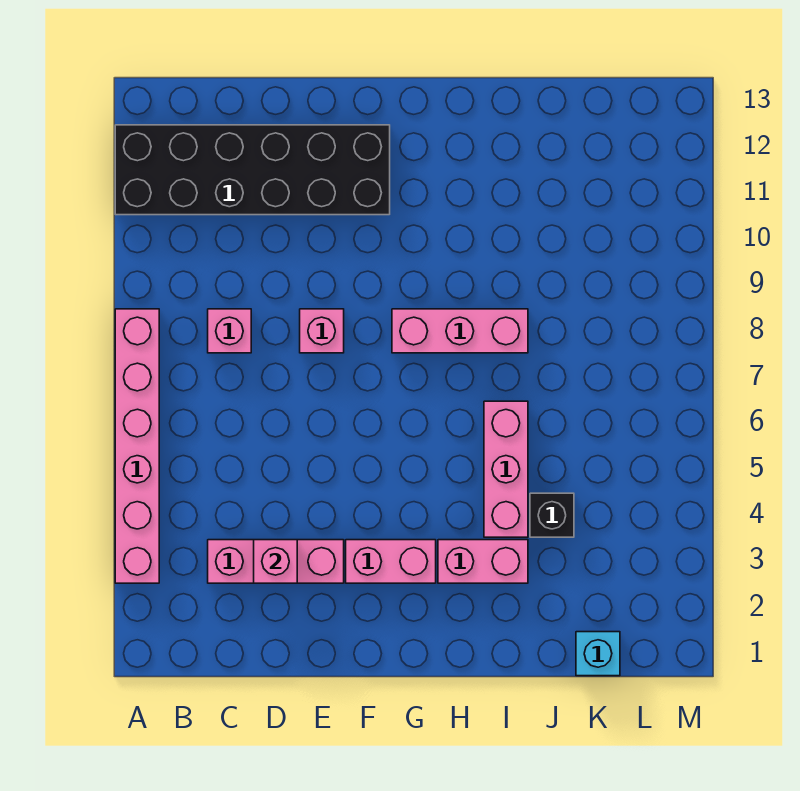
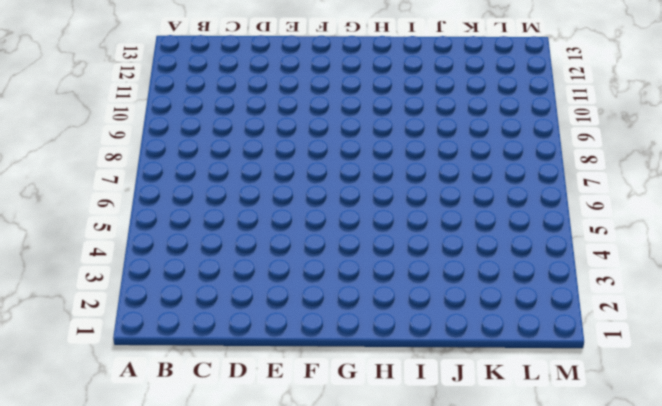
none -> pink 1x6 brick [115,309,159,583]
none -> black 2x6 brick [115,125,390,215]
none -> pink 1x3 brick [208,540,344,583]

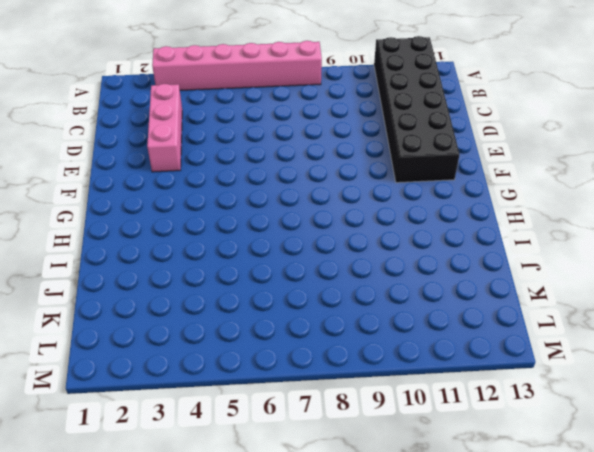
none -> pink 1x1 brick [208,309,251,353]
none -> pink 1x1 brick [300,309,344,353]
none -> pink 1x2 brick [346,540,436,583]

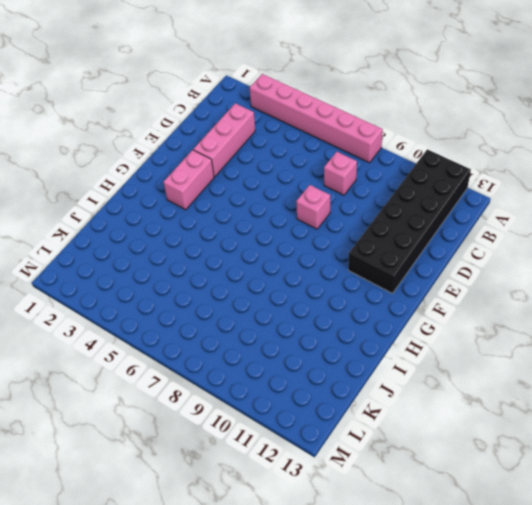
none -> pink 1x3 brick [392,309,528,353]
none -> pink 1x2 brick [438,540,528,583]
none -> pink 1x3 brick [484,401,528,537]

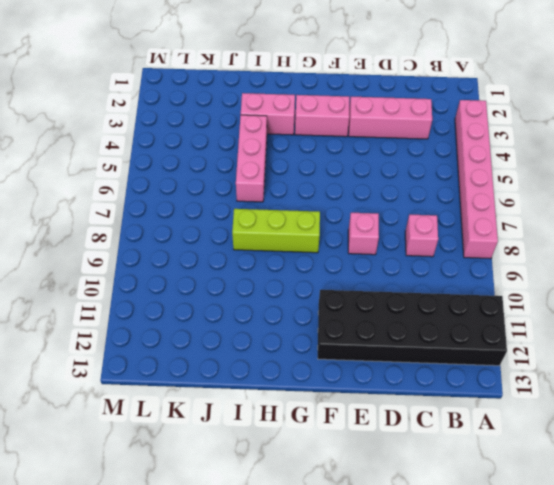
lime 1x3 brick [232,209,320,253] -> pink 1x3 brick [392,309,528,353]
none -> black 1x1 brick [530,493,574,537]
none -> cyan 1x1 brick [576,632,620,676]
none -> pink 1x1 brick [254,540,297,583]

